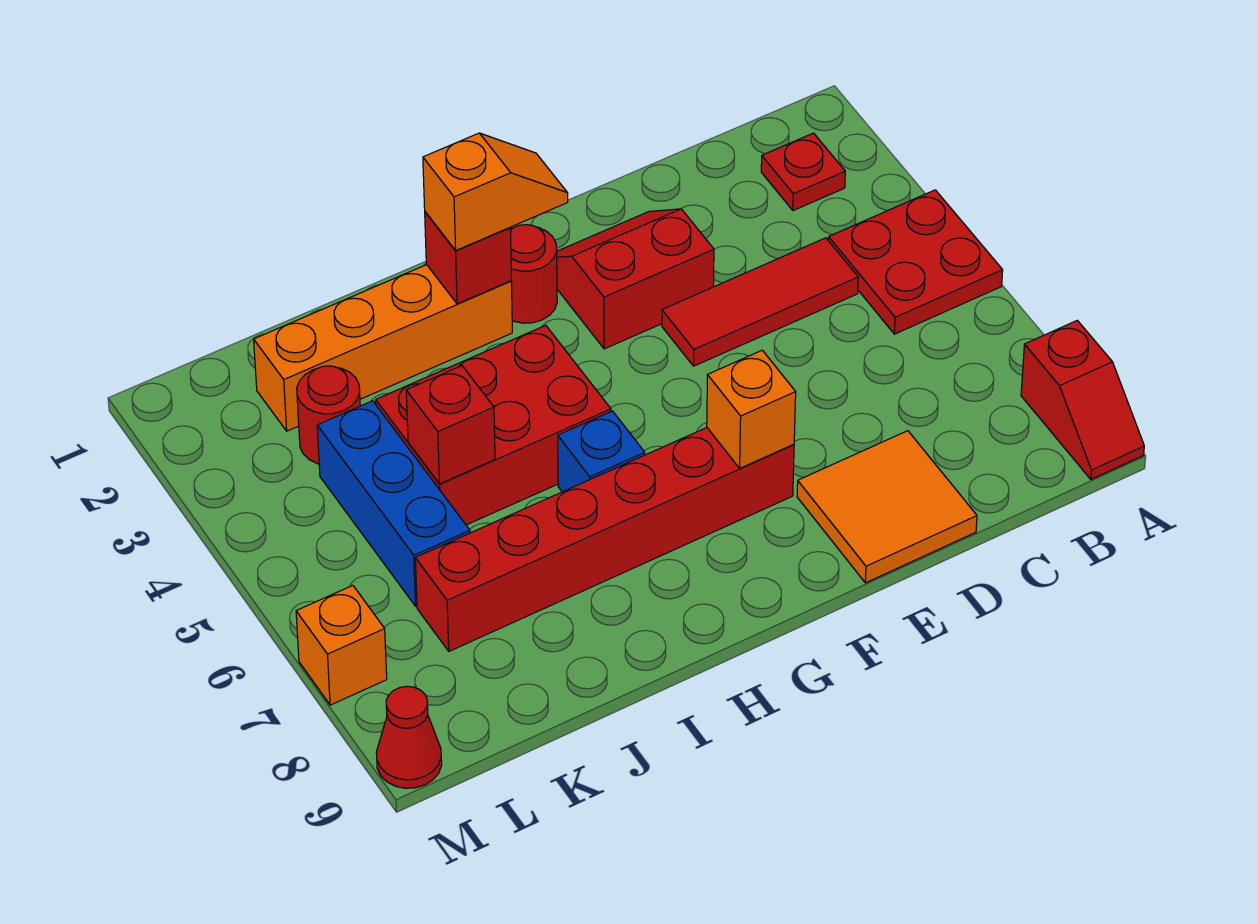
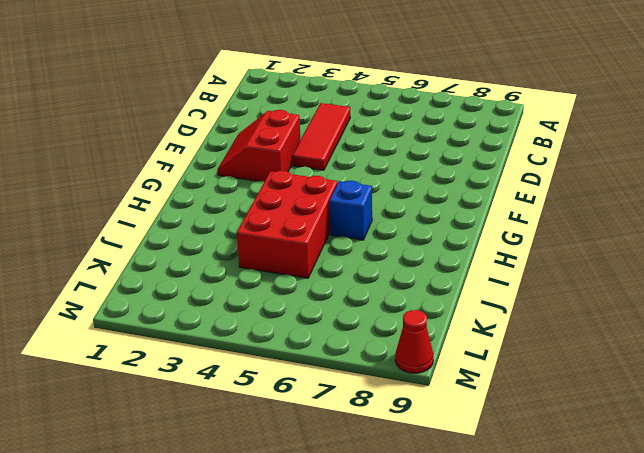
none -> red 2x2 plate [828,190,1003,334]
none -> red 1x2 slope [1021,320,1144,479]
none -> red 1x1 plate [761,133,845,211]

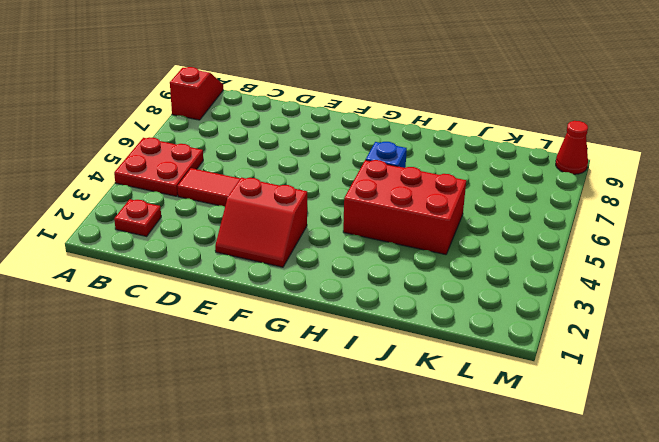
none -> orange 2x2 tile [797,431,977,583]
none -> red 1x6 brick [415,428,794,651]
none -> red 1x1 round brick [510,225,557,323]

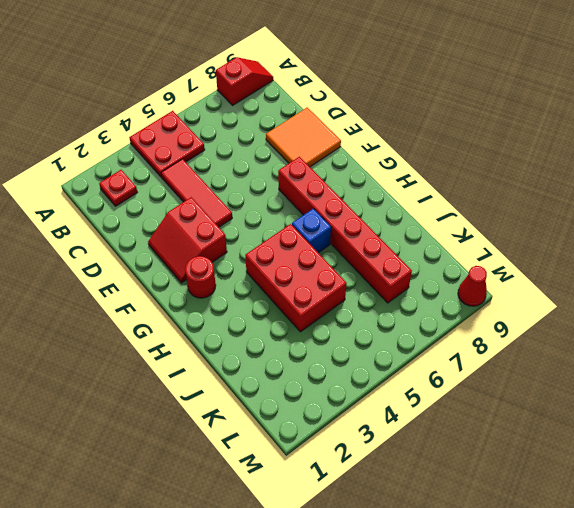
none -> orange 1x4 brick [254,265,512,431]
none -> red 1x1 round brick [297,366,360,464]
none -> blue 1x3 brick [317,401,470,606]

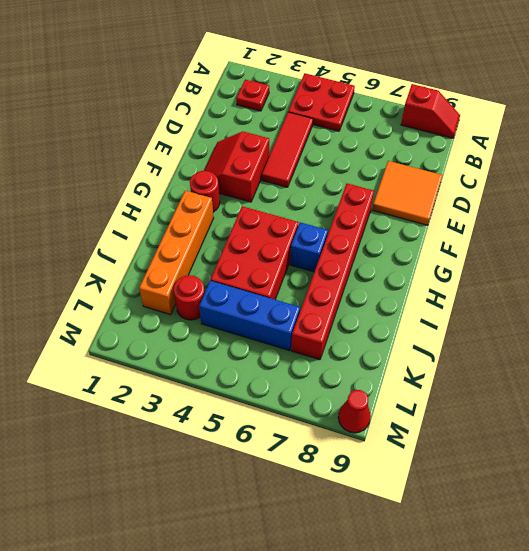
none -> orange 1x1 brick [296,586,387,705]
none -> orange 1x1 brick [707,350,796,468]
none -> red 1x1 brick [425,212,511,304]

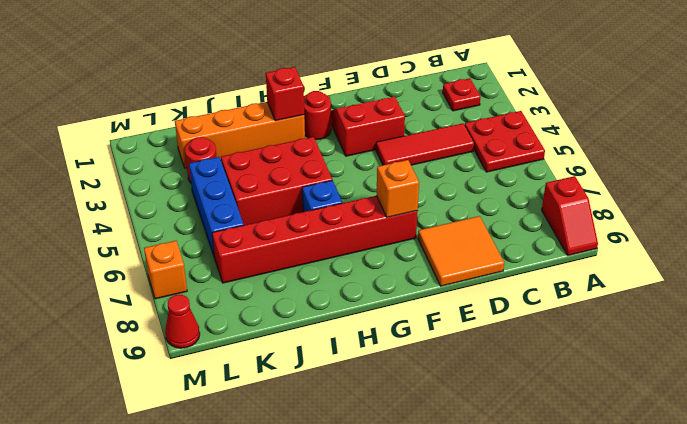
none -> red 1x1 brick [406,366,495,484]
none -> orange 1x2 slope [423,133,568,251]

